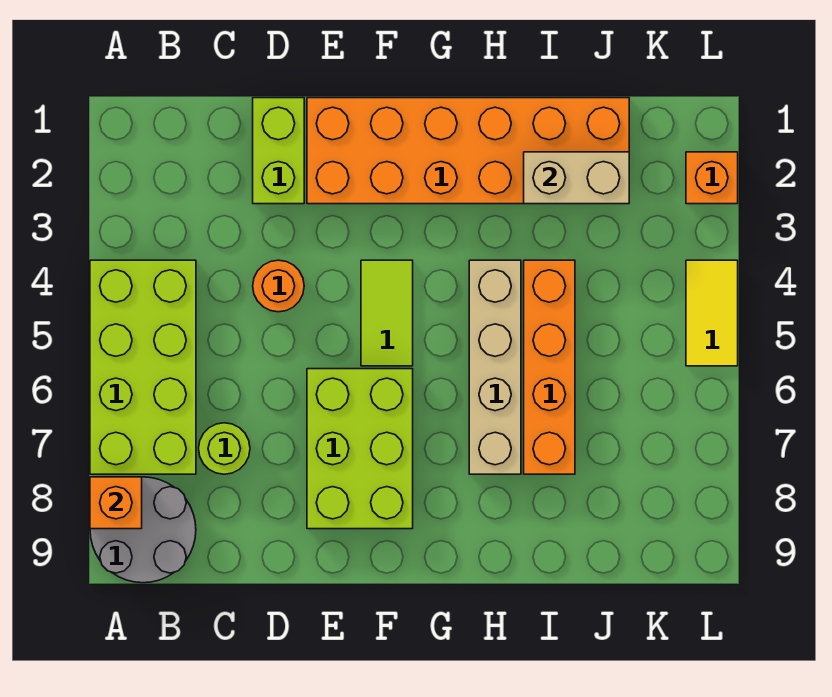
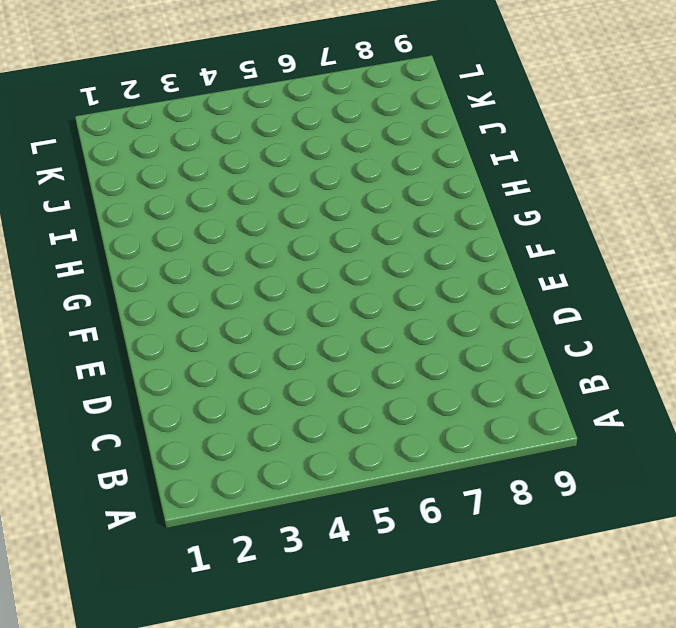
none -> lime 2x4 brick [90,260,196,474]
none -> grey 2x2 round brick [90,477,196,583]
none -> lime 1x1 round brick [199,423,250,474]

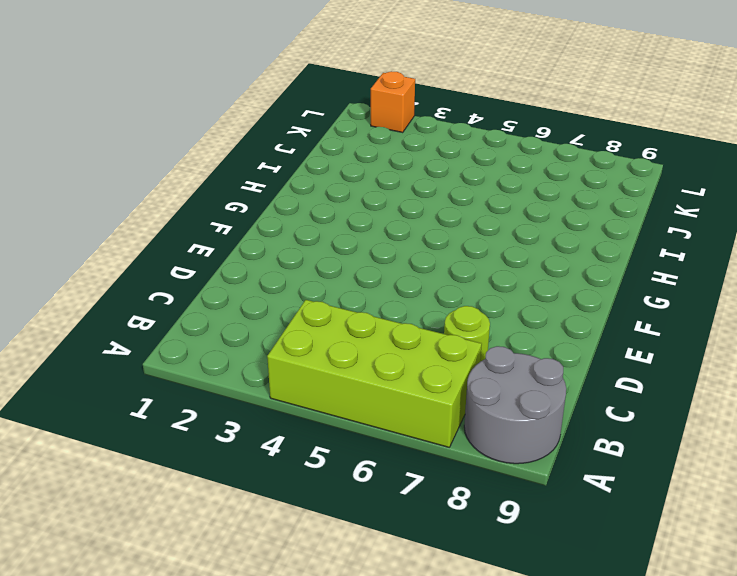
none -> lime 1x2 brick [253,98,304,204]
none -> orange 1x1 round brick [253,260,304,312]
none -> orange 2x6 brick [307,98,629,204]

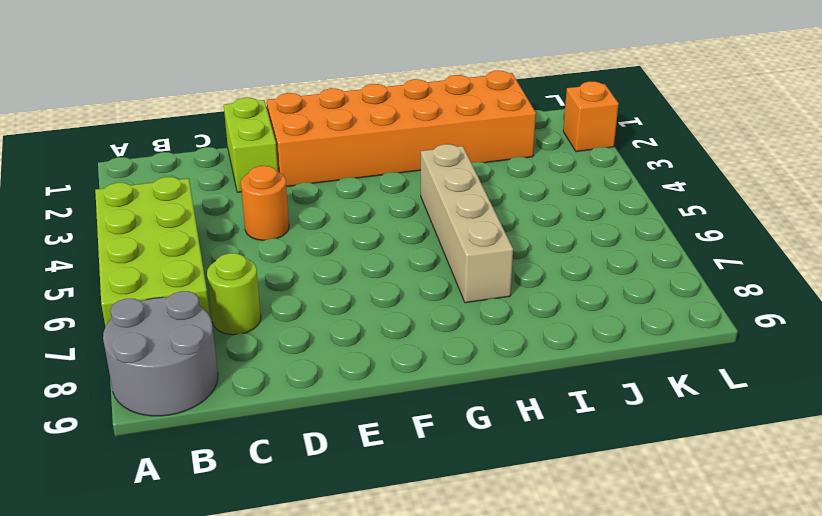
none -> lime 2x3 brick [307,369,413,529]
none -> lime 1x2 tile [361,260,413,366]
none -> orange 1x4 brick [524,260,575,474]

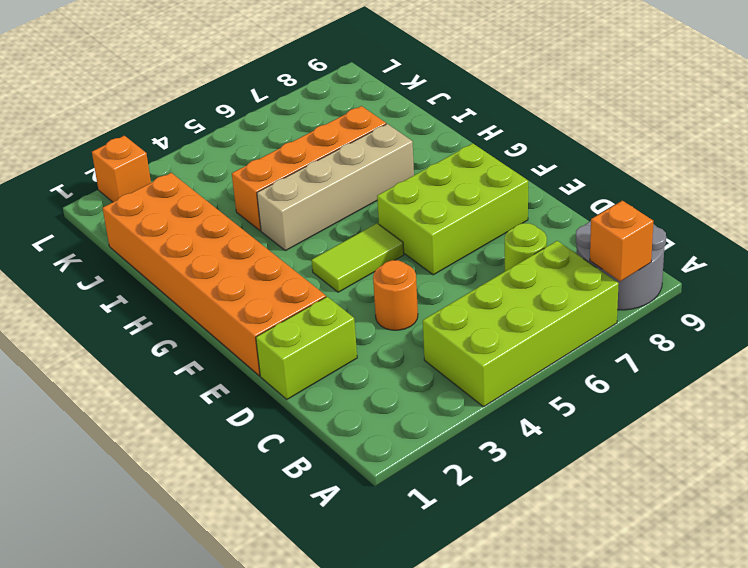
none -> yellow 1x2 tile [686,260,738,366]
none -> tan 1x2 brick [524,152,629,204]

